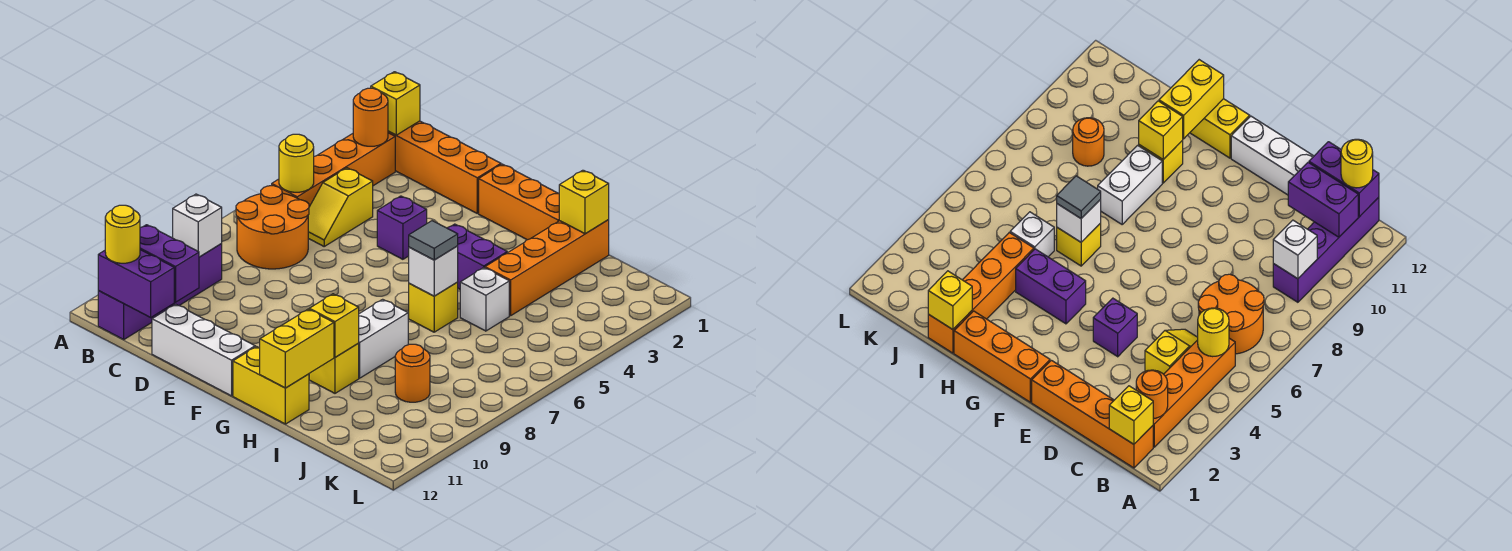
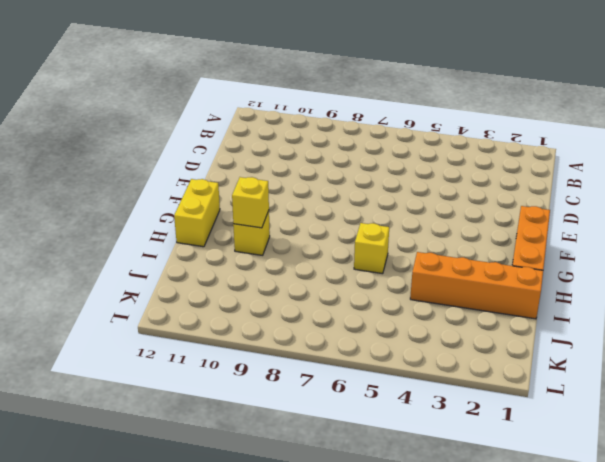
none -> orange 1x4 brick [388,121,501,213]
none -> orange 1x4 brick [272,133,395,207]
none -> orange 2x2 round brick [236,186,309,269]

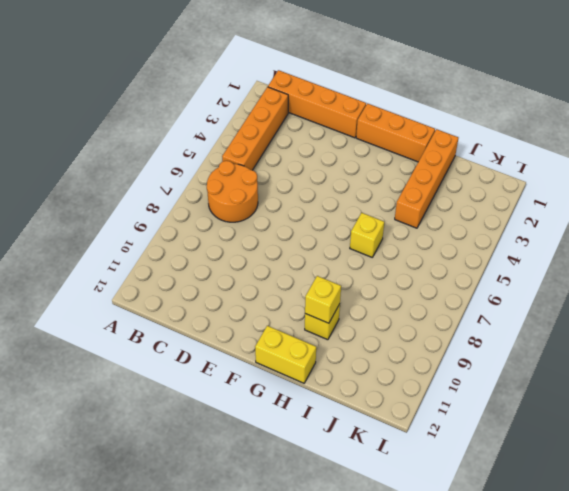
none -> purple 1x4 brick [98,244,222,339]
none -> yellow 1x2 slope [308,168,373,246]
none -> white 1x3 brick [152,304,255,396]

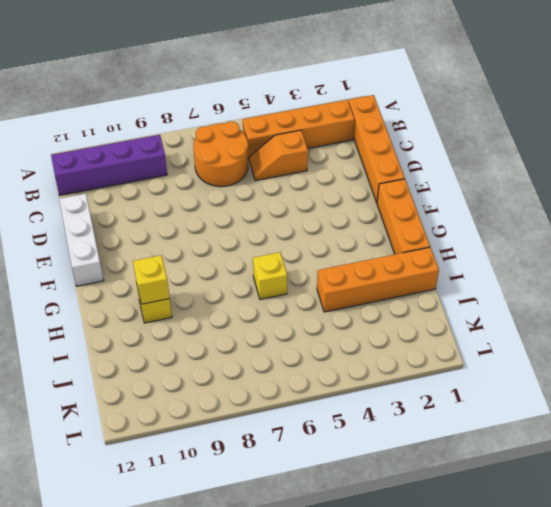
orange 1x2 slope [249,130,308,181] -> yellow 1x2 slope [308,168,373,246]
none -> purple 1x1 brick [377,196,427,259]
none -> purple 1x2 brick [447,224,507,289]
none -> yellow 1x2 brick [233,347,309,424]

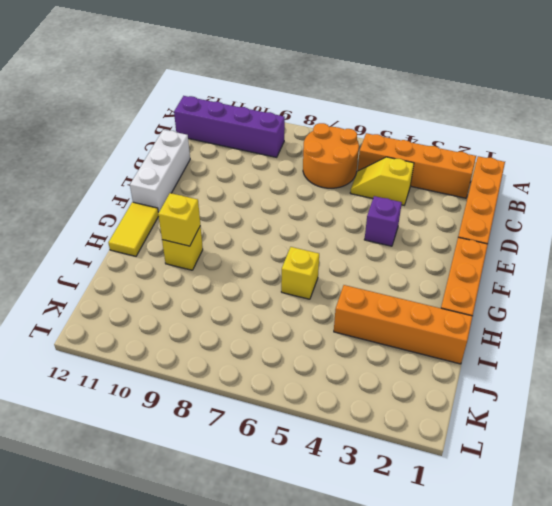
yellow 1x2 tile [108,202,159,256] -> yellow 1x2 brick [233,347,309,424]
none -> purple 1x2 brick [447,224,507,289]
none -> white 1x2 brick [358,299,408,378]
none -> white 1x1 brick [460,268,509,331]

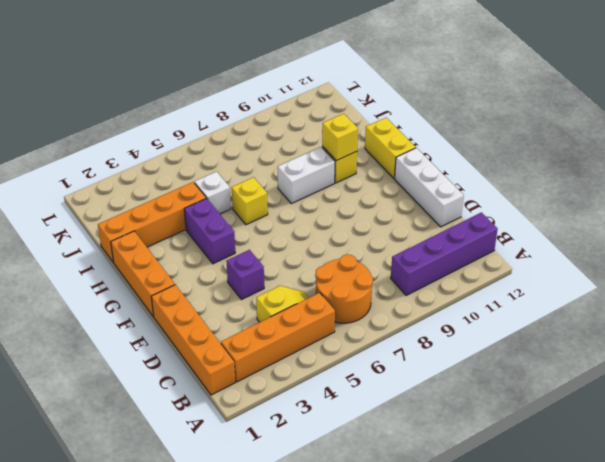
none -> orange 1x1 round brick [395,344,430,402]
none -> yellow 1x1 brick [371,72,420,135]
none -> orange 1x1 round brick [353,88,388,146]

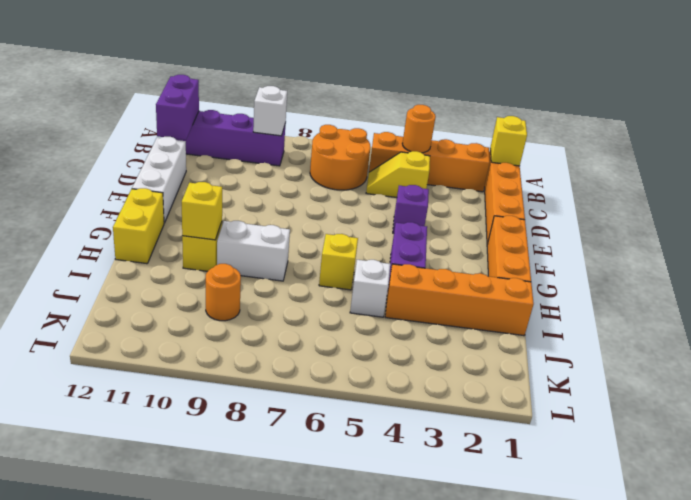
orange 1x1 round brick [402,105,436,153] -> orange 1x1 round brick moved to [353,88,388,146]
none -> yellow 1x1 round brick [279,134,314,192]
none -> purple 1x2 brick [140,225,199,302]
none -> white 1x1 brick [409,246,458,296]

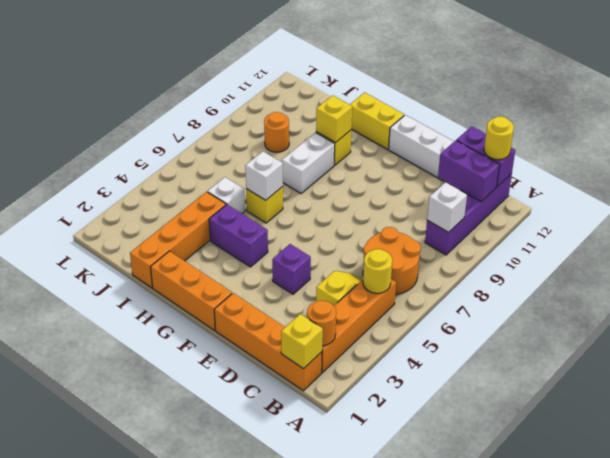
none -> yellow 1x2 brick [260,309,334,388]
none -> yellow 1x1 brick [559,170,609,234]
none -> grey 1x1 tile [409,221,458,260]

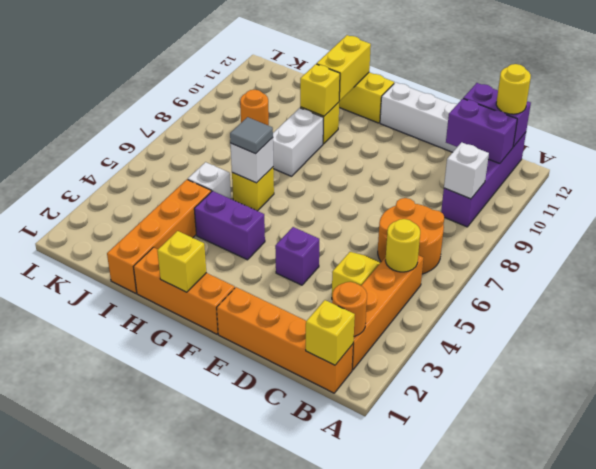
yellow 1x1 brick [157,231,206,292] -> yellow 1x1 brick moved to [559,170,609,234]

